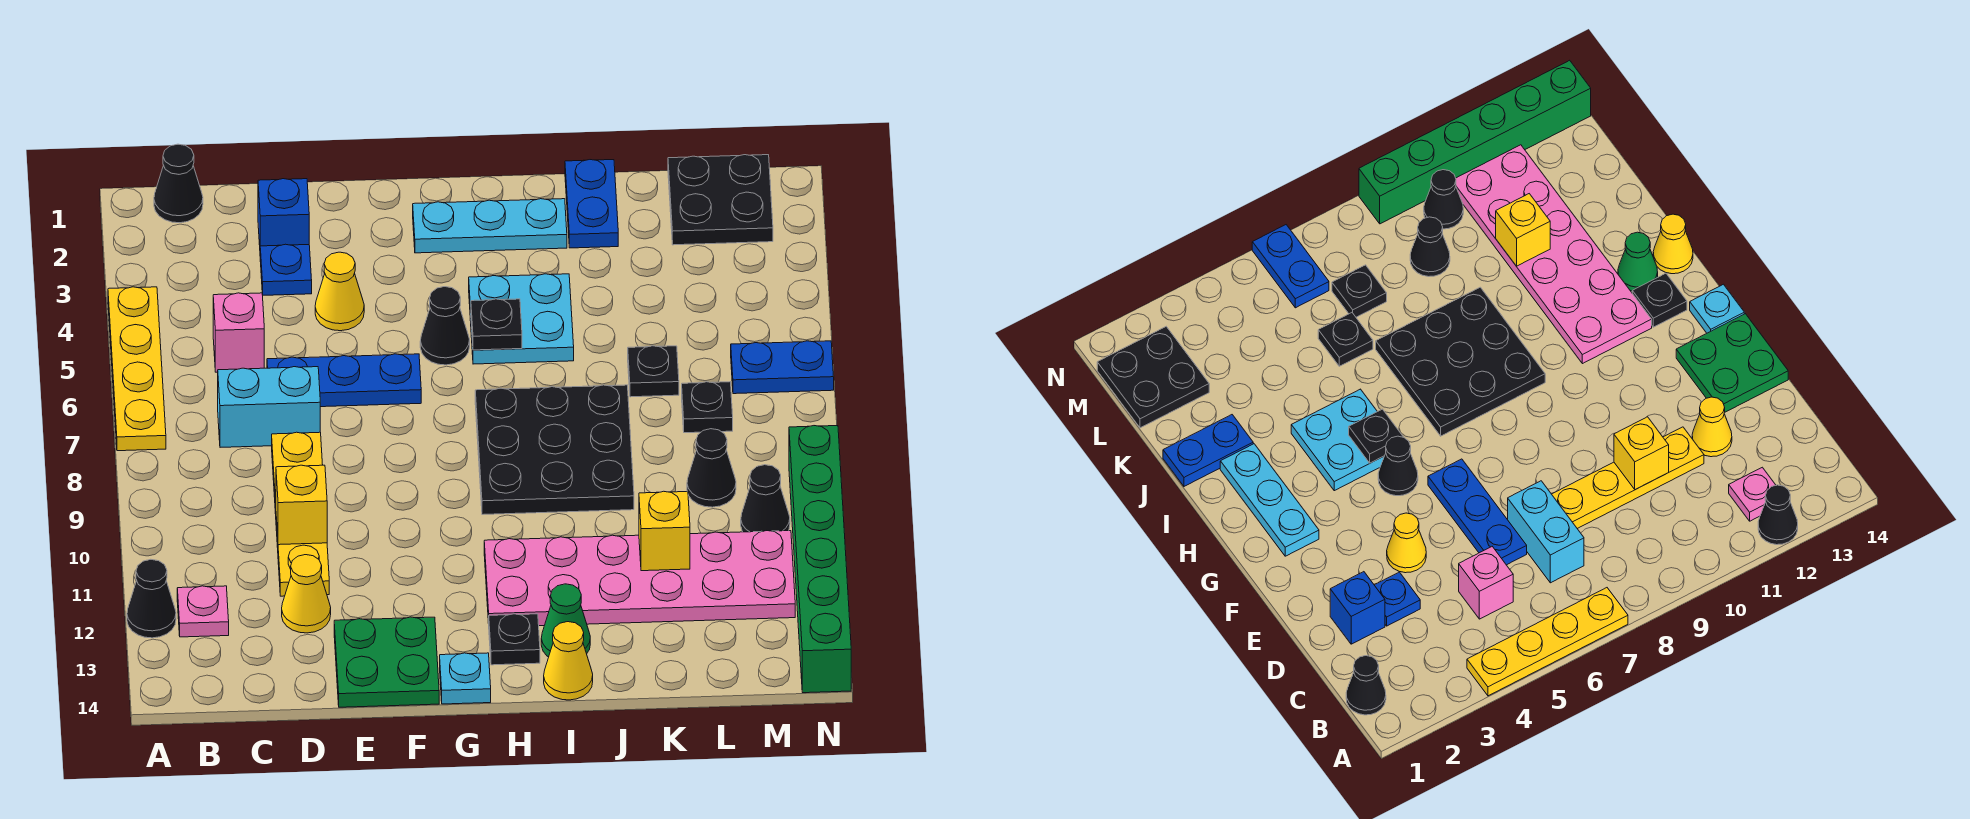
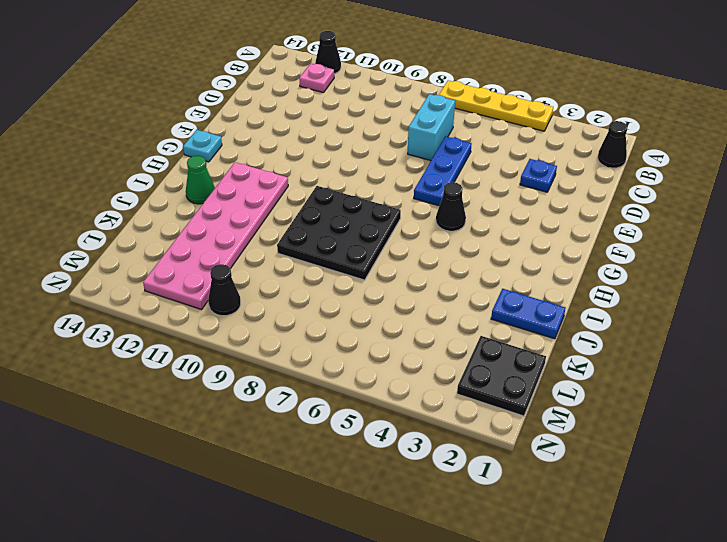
none -> pink 1x1 brick [213,293,264,372]
none -> blue 1x1 brick [258,179,309,246]
none -> yellow 1x4 plate [272,432,329,596]
none -> yellow 1x1 cone [282,555,331,633]

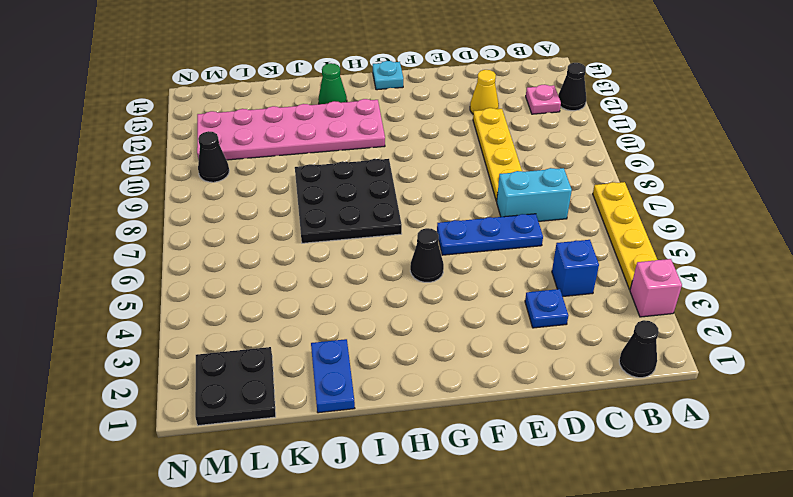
pink 1x1 brick [630,259,682,317] -> pink 1x1 brick moved to [213,293,264,372]
blue 1x1 brick [552,240,599,296] -> blue 1x1 brick moved to [258,179,309,246]
none -> yellow 1x1 cone [315,252,364,331]
none -> green 2x2 plate [334,617,439,707]
none -> cyan 1x3 plate [413,199,567,253]
none -> cyan 2x2 plate [469,274,574,364]

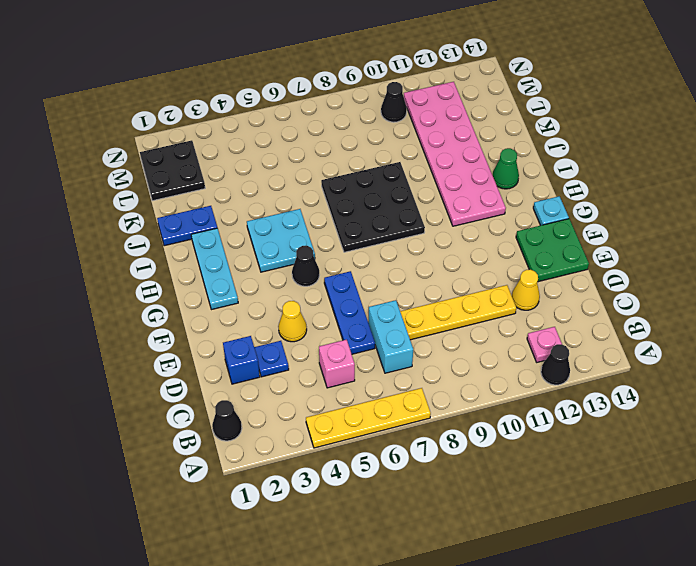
none -> black 1x1 plate [489,614,540,665]
none -> yellow 1x1 cone [544,622,593,700]
none -> black 1x1 plate [628,346,679,397]
none -> black 1x1 plate [682,382,733,433]

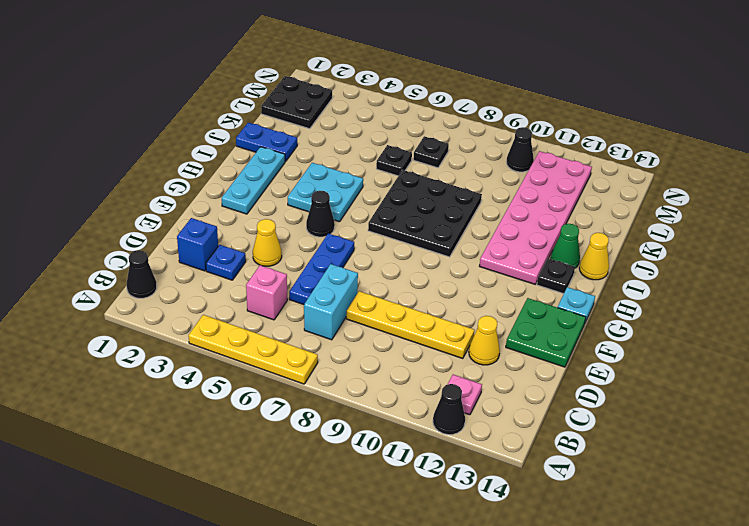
none -> black 1x1 cone [687,429,736,507]
none -> blue 1x2 plate [731,341,834,394]
none -> green 1x6 brick [789,426,851,693]
none -> yellow 1x1 brick [276,465,327,545]

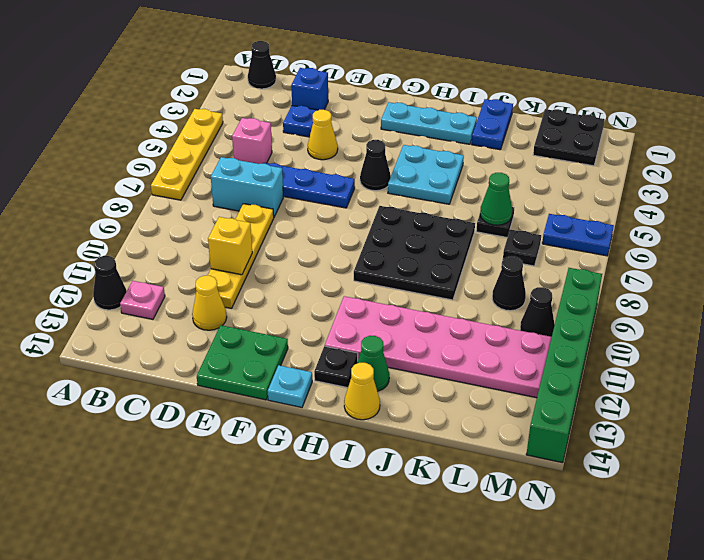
green 1x1 cone [480,173,512,225] -> none
none -> black 1x1 plate [471,299,522,350]
none -> yellow 1x1 brick [639,491,690,571]

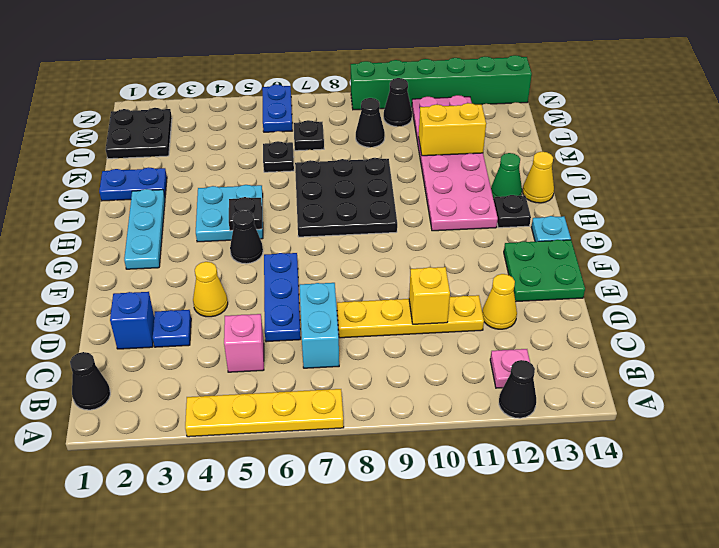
yellow 1x2 brick [419,103,486,156] -> yellow 1x1 brick [639,491,690,571]

